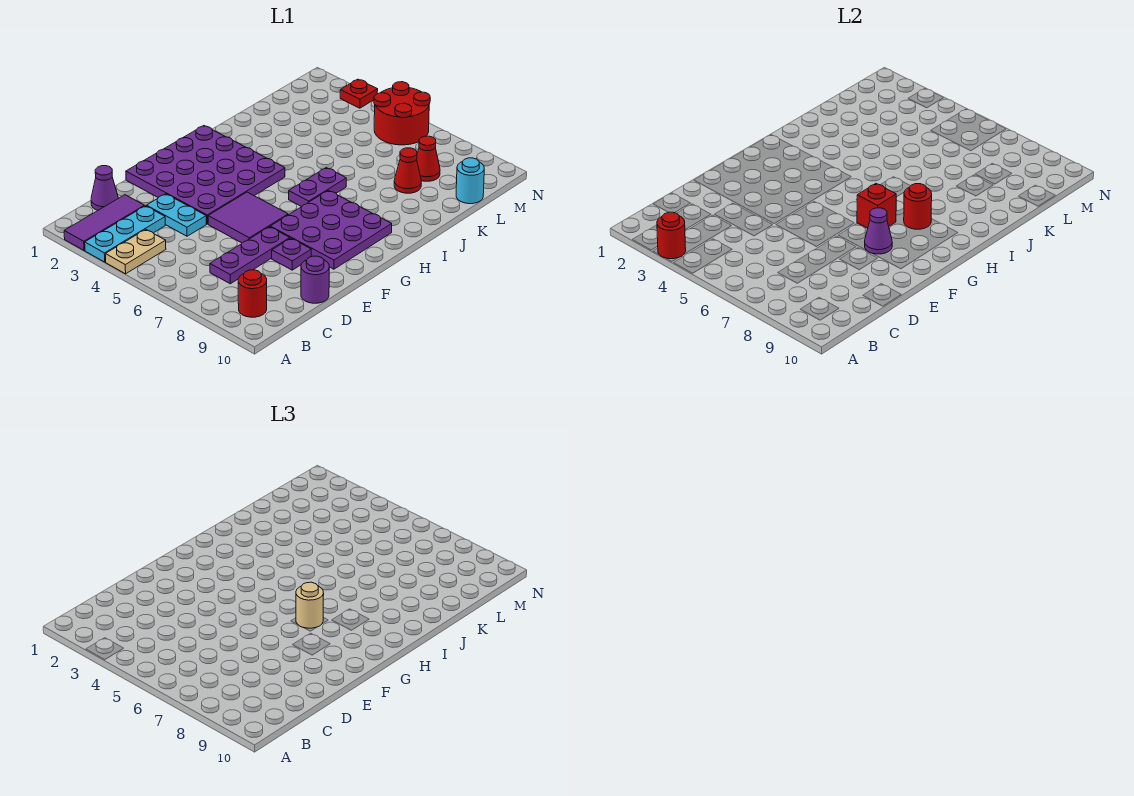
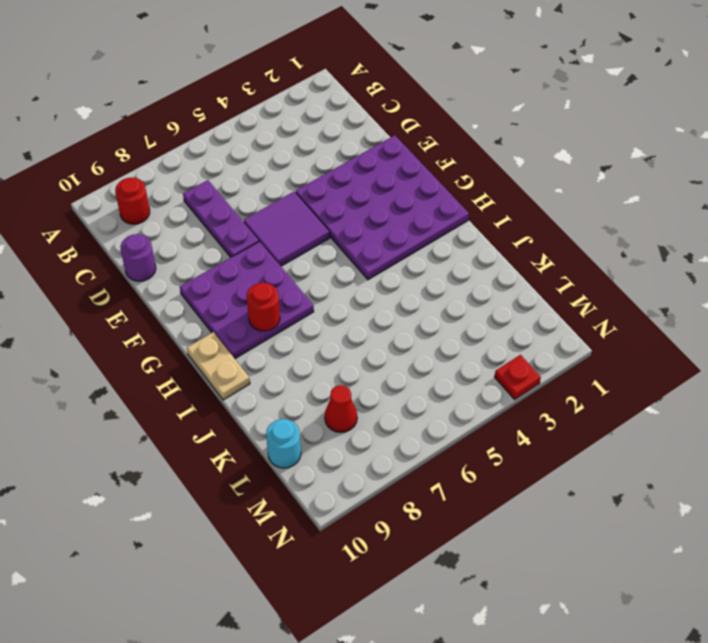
tan 1x2 plate [187,332,250,400] -> tan 1x2 plate moved to [105,229,166,274]
none -> purple 1x3 tile [64,195,144,250]
none -> cyan 1x3 plate [85,206,165,262]
none -> purple 1x1 cone [91,166,118,210]

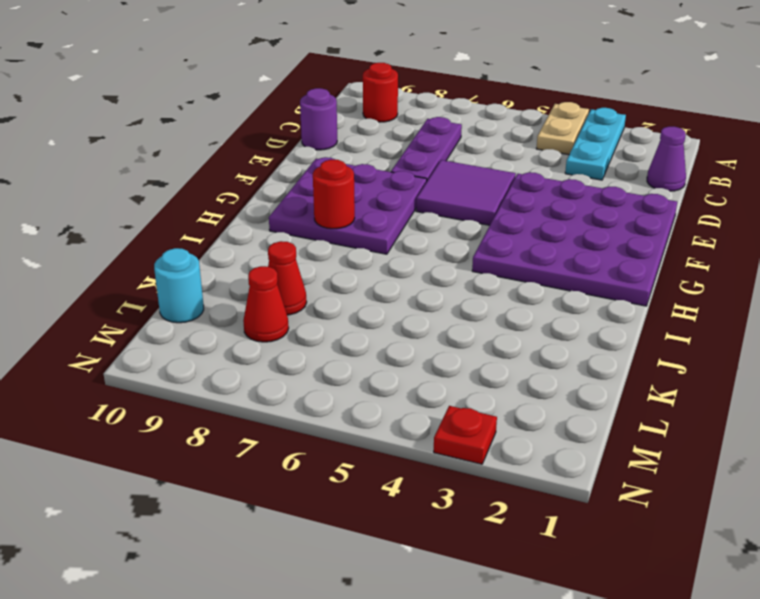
none -> purple 1x3 tile [64,195,144,250]
none -> cyan 1x2 plate [146,194,206,236]
none -> purple 1x1 plate [272,238,311,270]

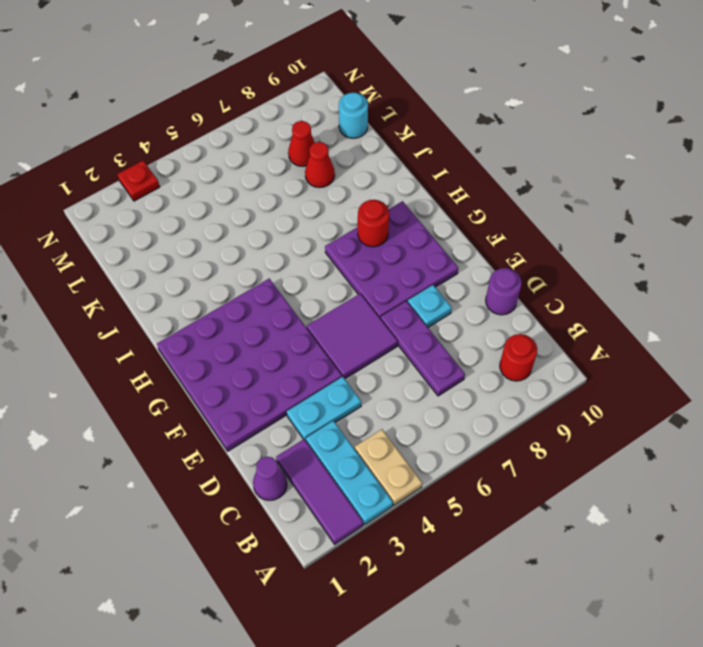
cyan 1x1 plate [408,285,452,327] -> purple 1x1 plate [272,238,311,270]
none -> purple 1x2 plate [289,168,346,207]
none -> red 2x2 round brick [374,82,430,145]
none -> red 1x1 round brick [657,212,686,259]

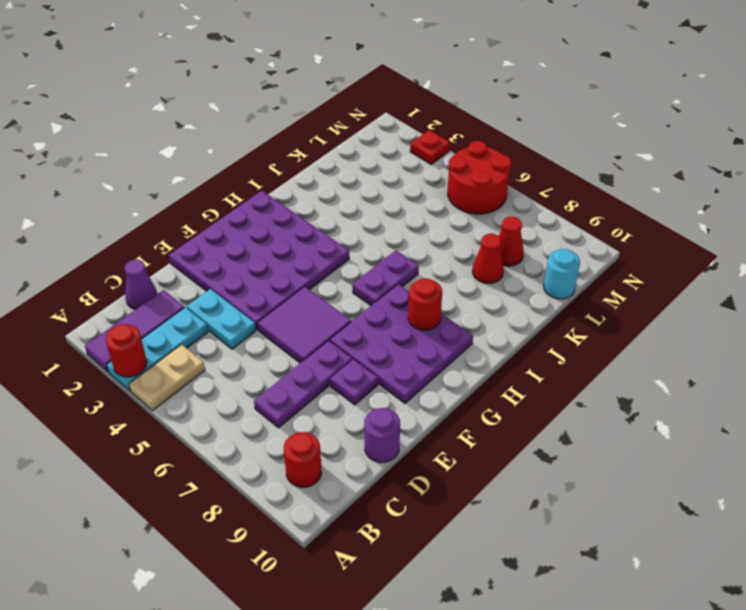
none -> purple 1x1 cone [865,208,892,254]
none -> red 1x1 brick [857,184,896,228]
none -> tan 1x1 round brick [296,582,324,628]

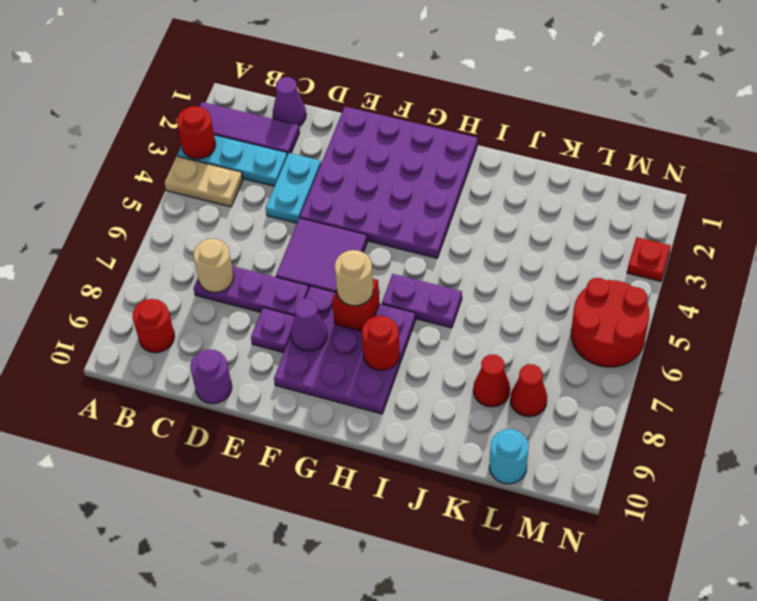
tan 1x1 round brick [193,239,234,292] -> none

